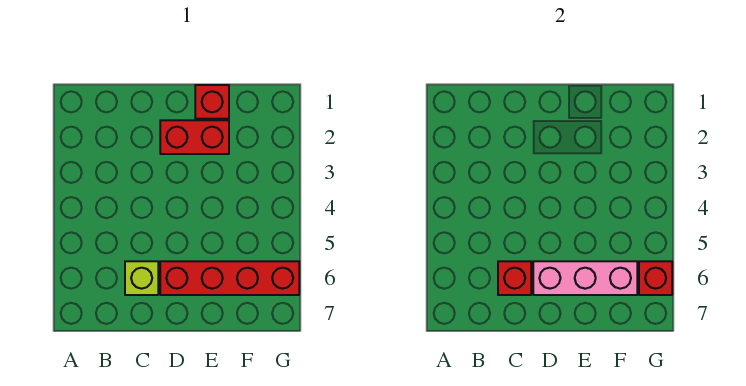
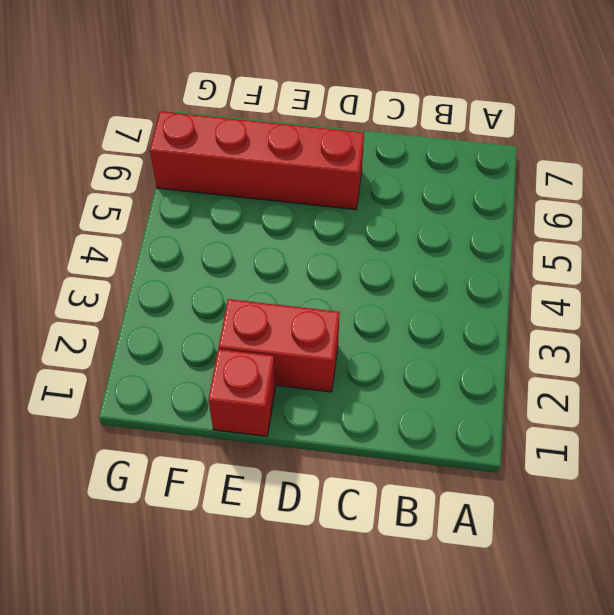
none -> lime 1x1 brick [125,261,158,295]
none -> red 1x1 brick [498,261,531,295]

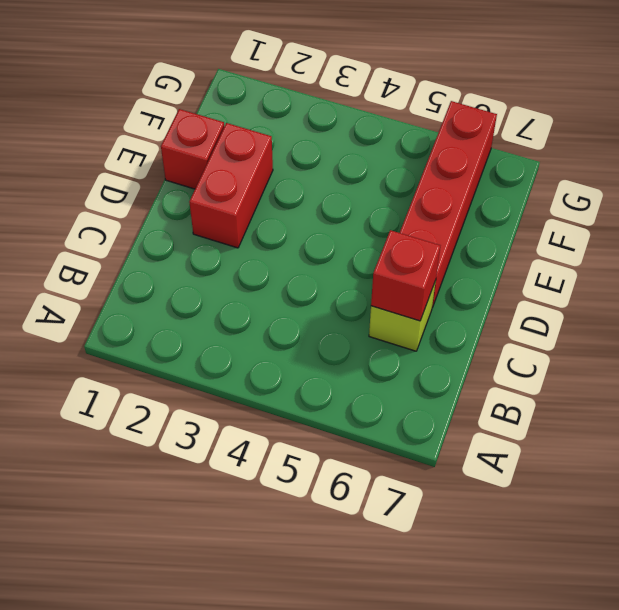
none -> pink 1x3 brick [533,261,637,295]
none -> red 1x1 brick [639,261,672,295]

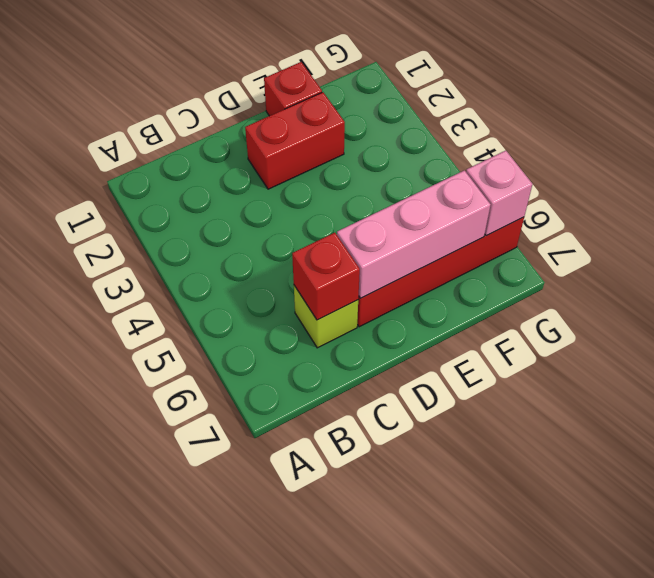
pink 1x1 brick [466,151,532,236] -> red 1x1 brick [639,261,672,295]

